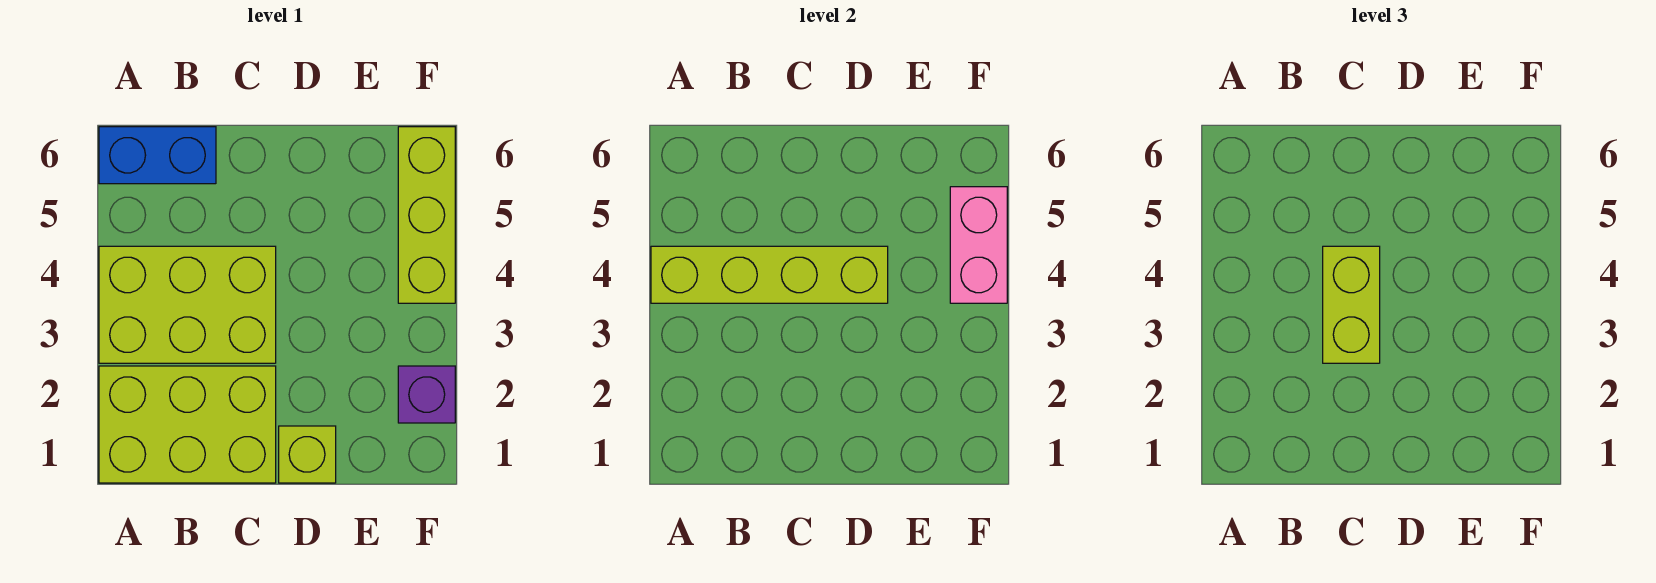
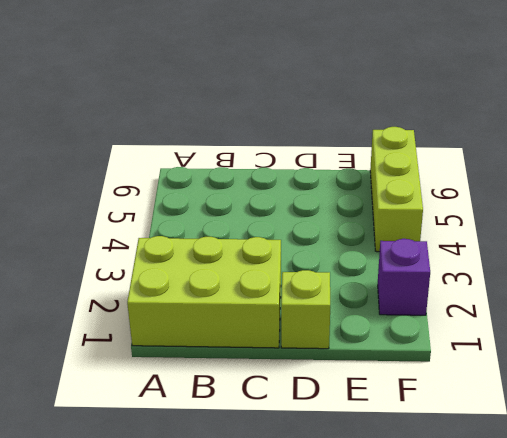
none -> lime 2x3 brick [99,246,276,363]
none -> blue 1x2 brick [99,127,216,184]

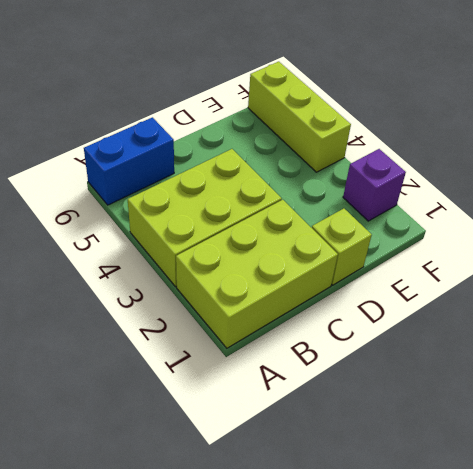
none -> lime 1x4 brick [651,246,888,303]
none -> pink 1x2 brick [950,187,1007,303]

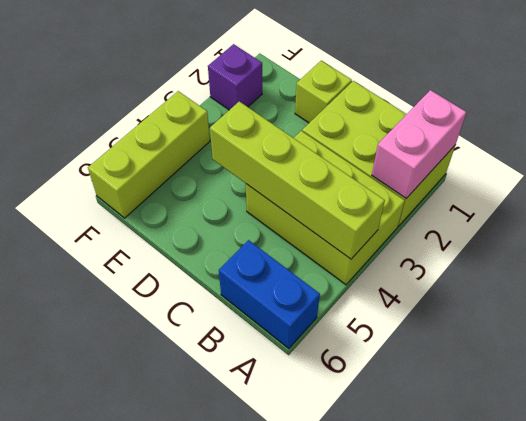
pink 1x2 brick [372,90,466,198] -> pink 1x2 brick moved to [950,187,1007,303]
none -> lime 1x2 brick [1323,246,1380,363]

